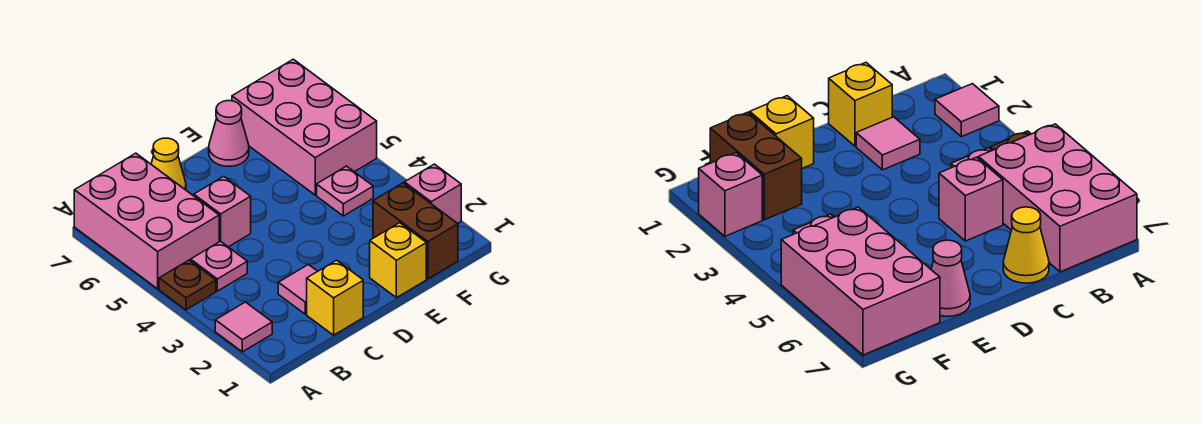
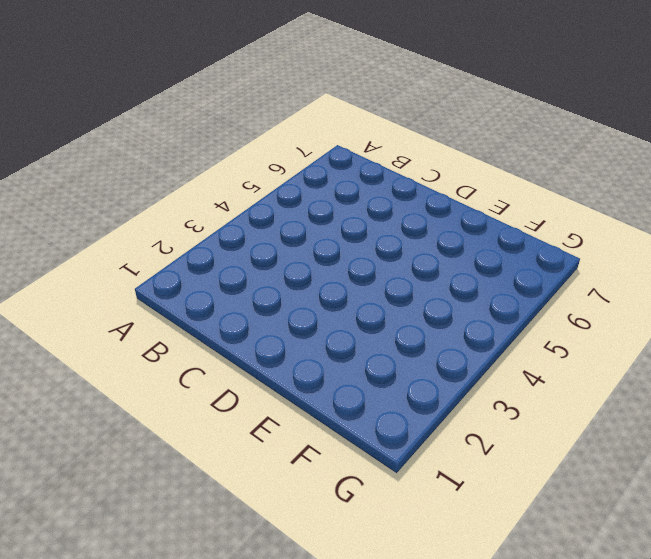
none -> pink 1x1 tile [215,302,272,352]
none -> brown 1x1 plate [159,260,216,310]
none -> pink 2x3 brick [74,153,219,289]

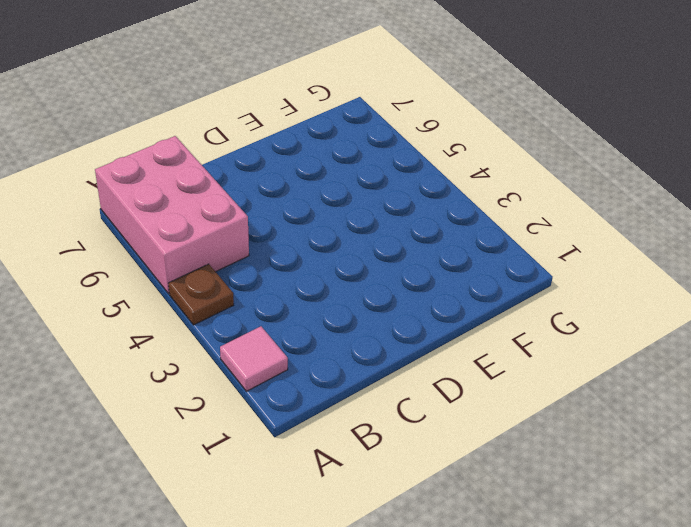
none -> pink 1x1 plate [191,241,247,291]
none -> yellow 1x1 brick [307,260,363,335]
none -> pink 1x1 tile [278,265,318,314]

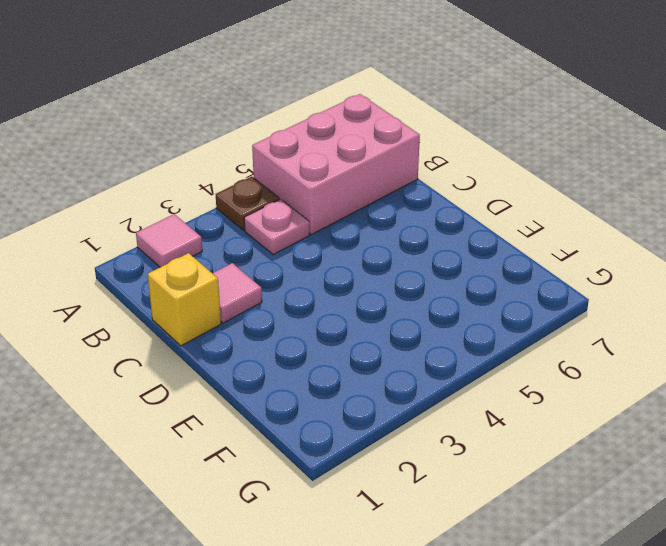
none -> pink 1x1 brick [194,176,251,247]
none -> yellow 1x1 cone [151,138,186,190]
none -> yellow 1x1 brick [370,223,426,298]

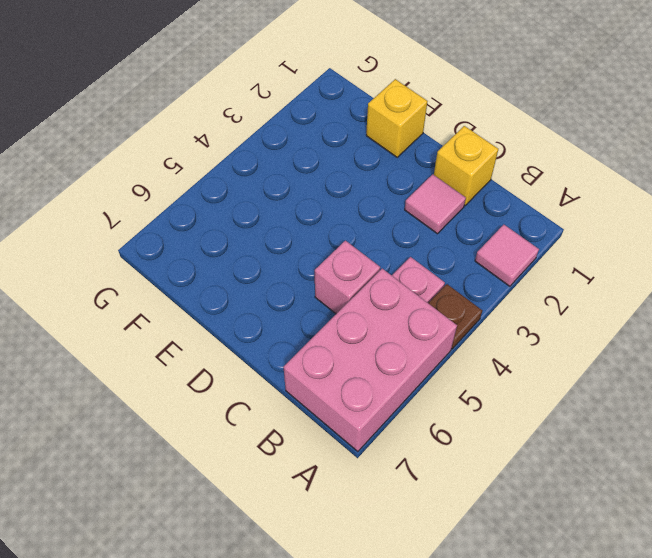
none -> yellow 1x1 cone [151,138,186,190]
none -> pink 1x1 cone [209,101,249,166]
none -> brown 1x2 brick [373,183,458,279]

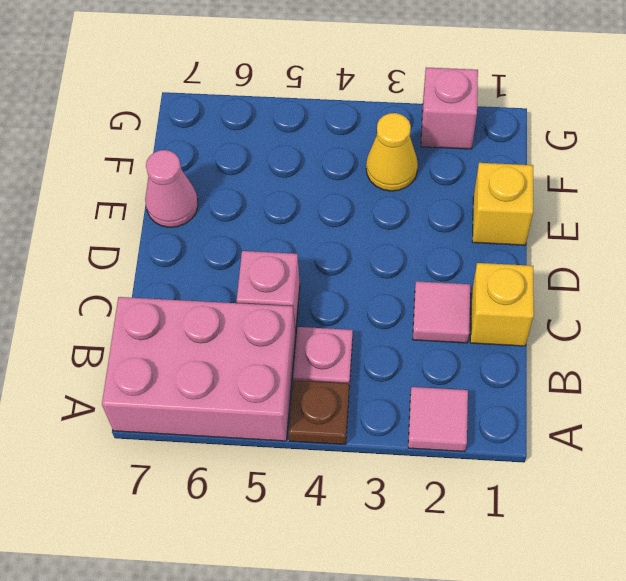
yellow 1x1 cone [366,113,418,191] -> yellow 1x1 cone moved to [151,138,186,190]
none -> brown 1x2 brick [373,183,458,279]
none -> pink 1x1 plate [317,166,373,216]
none -> pink 2x3 brick [232,59,377,195]

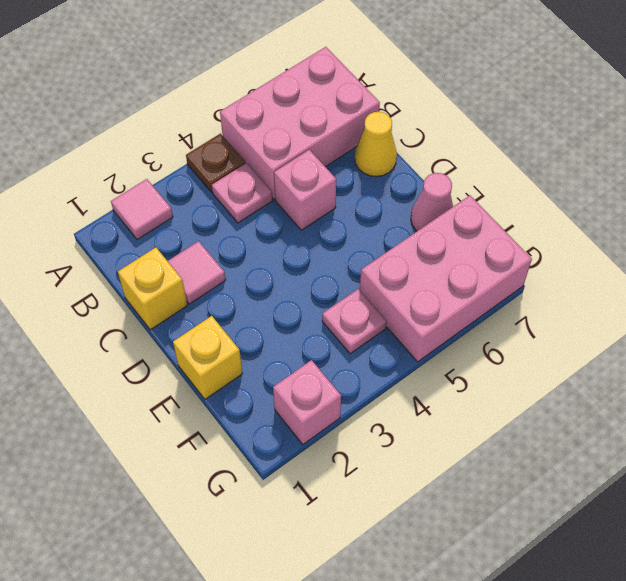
none -> brown 1x2 brick [373,183,458,279]

